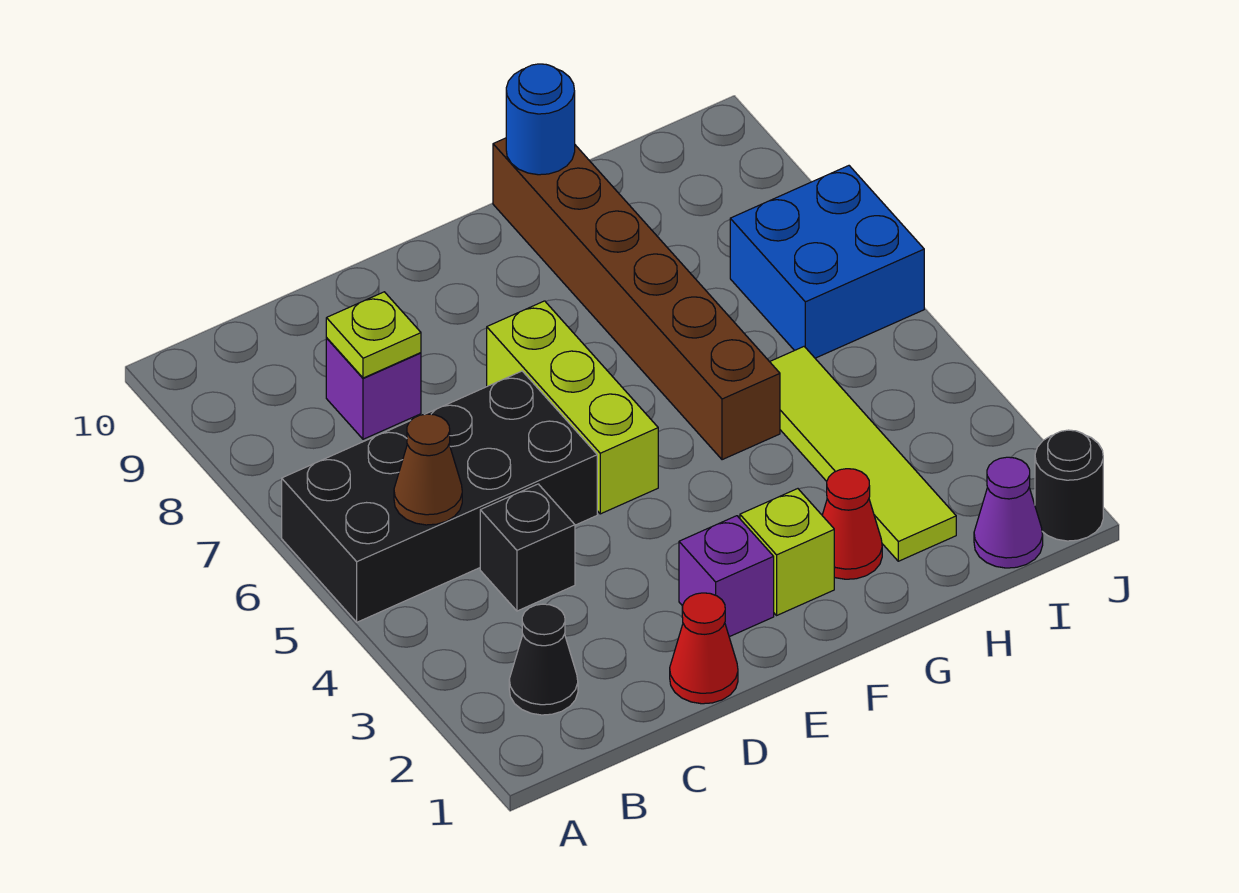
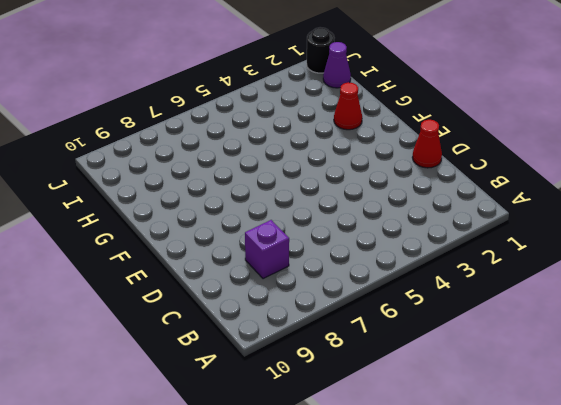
none -> black 2x4 brick [282,371,597,622]
none -> black 1x1 cone [509,604,578,715]
none -> black 1x1 brick [480,484,575,611]

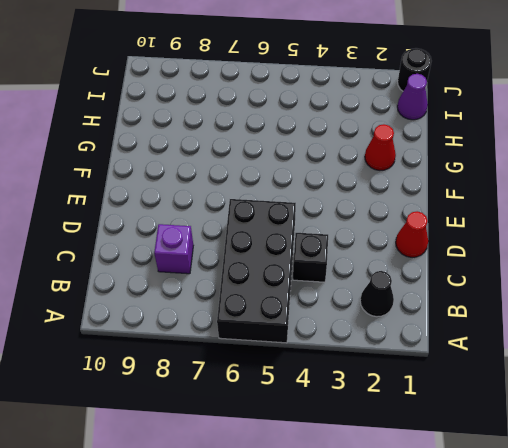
none -> purple 1x1 brick [679,516,774,637]
none -> lime 1x3 brick [487,301,658,514]
none -> lime 1x1 brick [740,489,834,615]

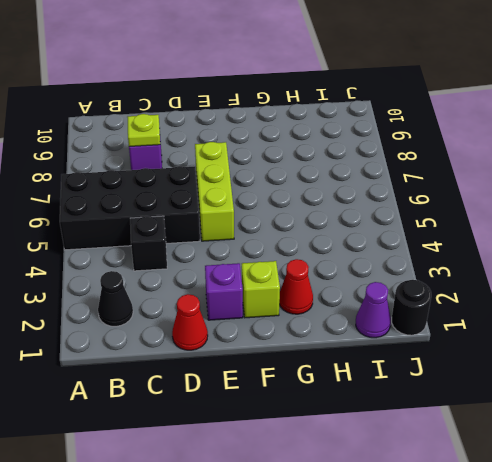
none -> brown 1x6 brick [493,138,780,460]
none -> lime 1x4 tile [770,347,956,561]
none -> blue 2x2 brick [730,166,924,358]

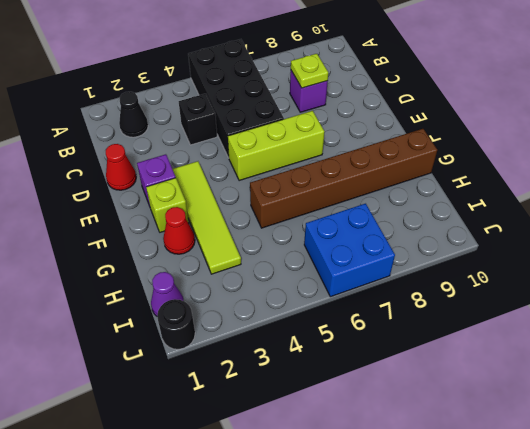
lime 1x4 tile [173,161,241,274] -> lime 1x4 tile turned to [770,347,956,561]
none -> brown 1x1 cone [394,414,462,525]
none -> blue 1x1 round brick [506,64,575,175]

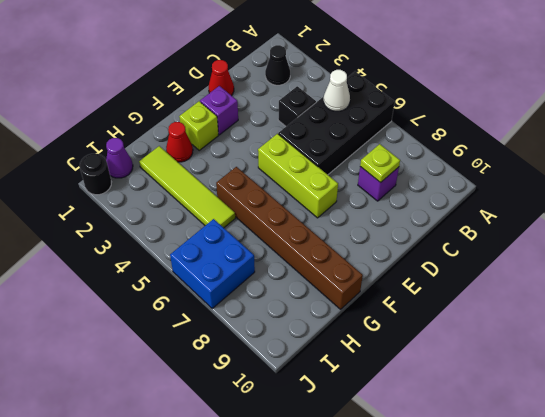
white 1x1 cone [324,70,350,111] -> brown 1x1 cone [394,414,462,525]
none -> blue 1x1 round brick [506,64,575,175]

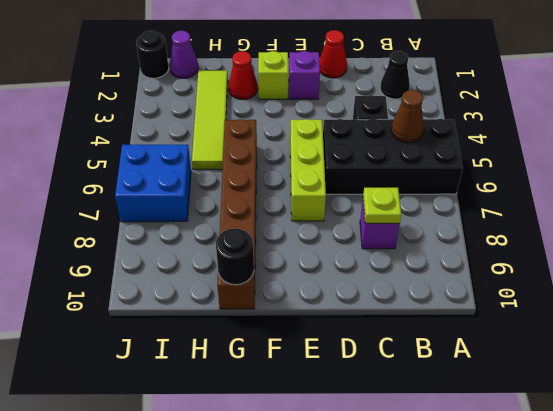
black 1x1 round brick [216,228,254,285] -> blue 1x1 round brick [506,64,575,175]

